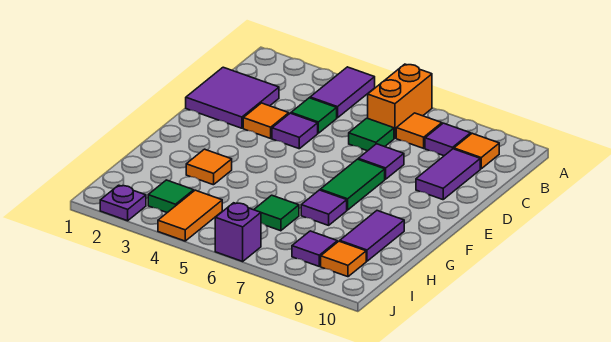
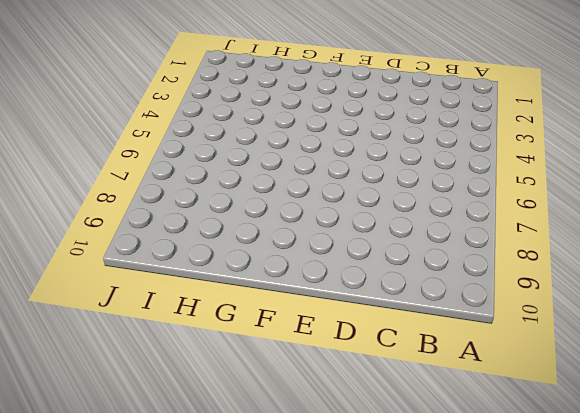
none -> purple 1x2 tile [310,67,375,118]
none -> orange 1x2 brick [368,64,432,138]
none -> orange 1x1 tile [396,113,442,148]

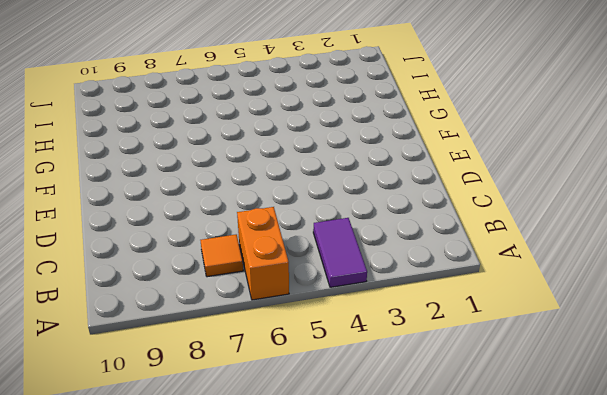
none -> purple 1x1 tile [425,123,471,156]
none -> orange 1x1 tile [454,133,499,169]
none -> purple 2x2 tile [186,67,279,128]

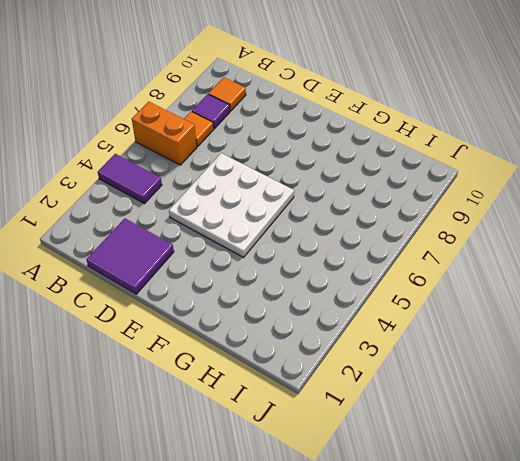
white 3x3 plate [169,153,294,257] -> purple 1x1 tile [272,113,318,149]
none -> green 1x1 tile [291,98,337,133]
none -> green 1x1 tile [349,118,394,151]
none -> purple 1x2 tile [416,149,480,200]

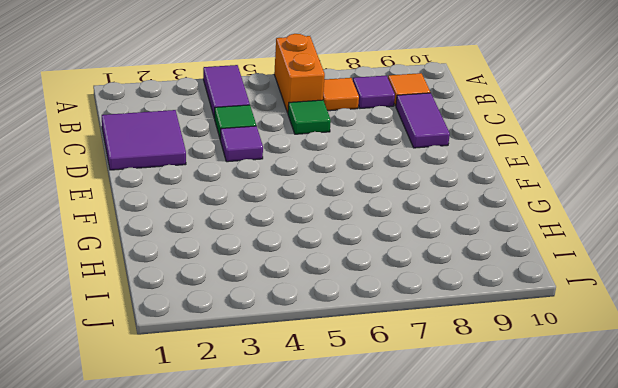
none -> orange 1x1 tile [243,103,289,138]
none -> purple 1x1 tile [358,144,404,179]
none -> green 1x2 tile [320,159,385,210]

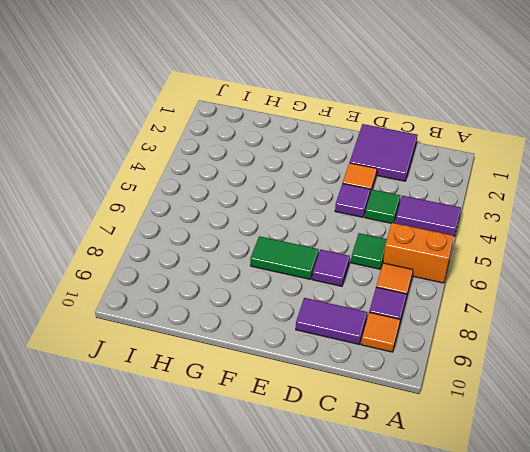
none -> orange 1x1 tile [186,149,232,185]
none -> purple 1x1 tile [301,190,347,225]
none -> purple 1x2 tile [340,211,404,261]

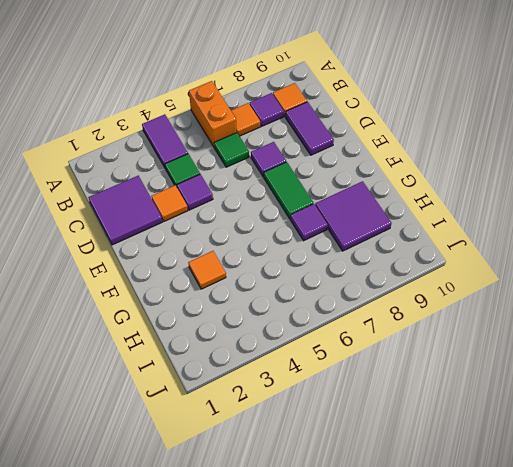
purple 2x2 tile [315,181,392,251] -> purple 1x2 tile [340,211,404,261]
none -> green 1x1 tile [254,195,299,231]
none -> green 1x1 tile [148,180,194,213]
none -> orange 1x2 tile [158,190,222,241]

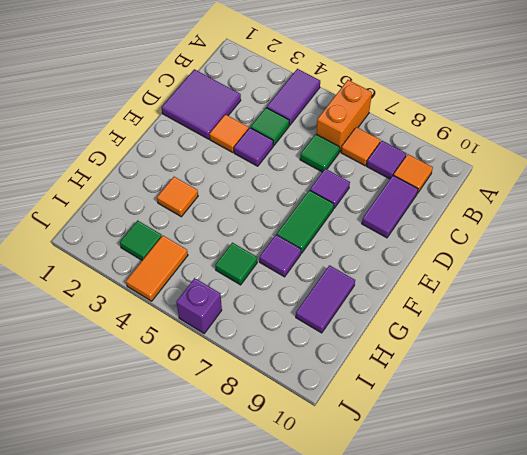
none -> purple 1x1 tile [292,231,337,266]
none -> orange 1x1 tile [321,241,366,277]
none -> purple 1x1 plate [100,185,146,221]

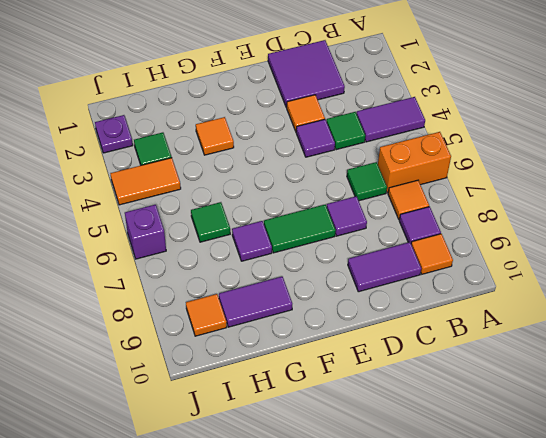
none -> purple 1x1 tile [292,231,337,266]

